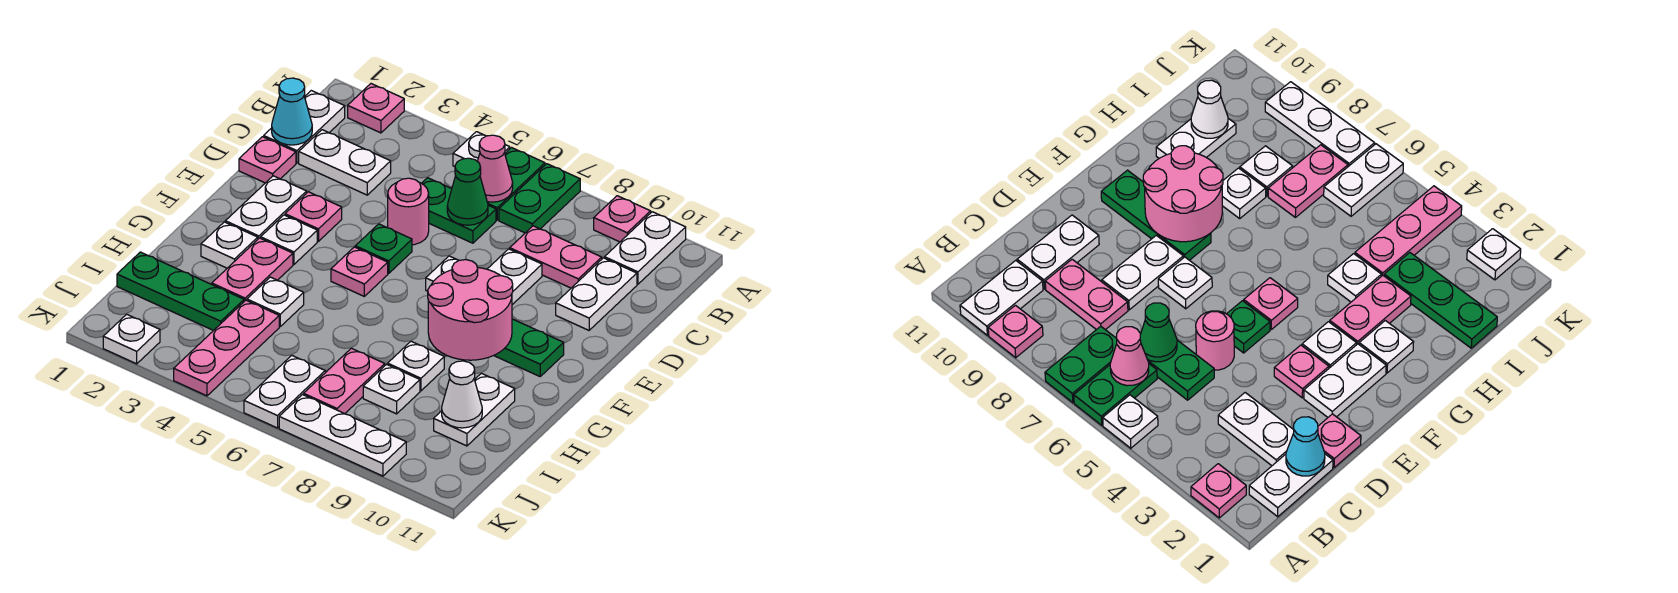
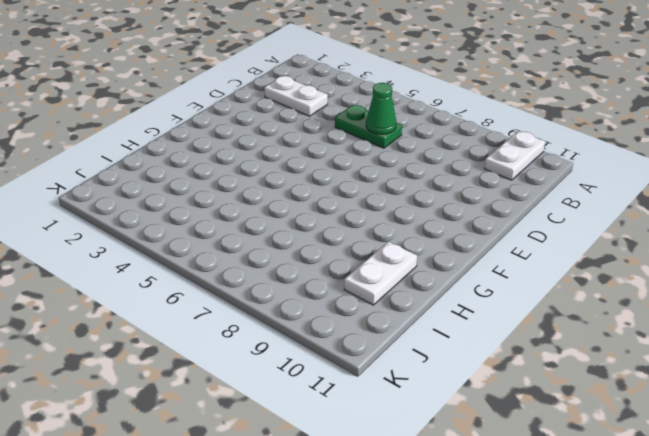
none -> pink 1x1 plate [348,84,404,133]
none -> white 1x1 plate [453,132,510,167]
none -> green 1x2 plate [487,148,545,220]
none -> green 1x2 plate [499,164,580,233]

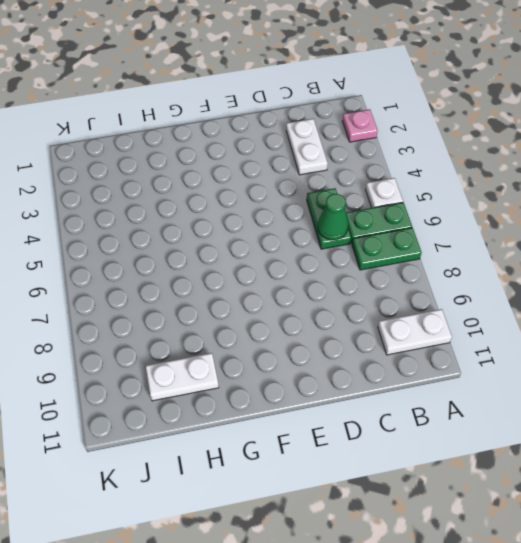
none -> pink 1x1 plate [594,196,651,242]
none -> white 1x2 plate [264,91,345,163]
none -> pink 1x2 plate [510,226,602,288]
none -> white 1x2 plate [556,258,637,330]

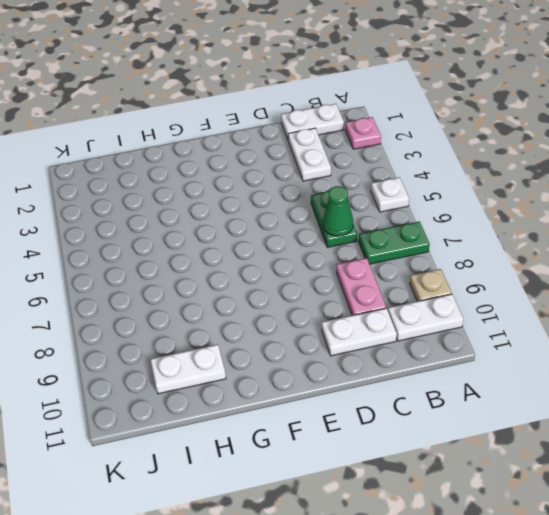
tan 1x1 plate [410,269,452,301] -> pink 1x1 plate [594,196,651,242]
none -> green 1x2 plate [487,148,545,220]
none -> pink 1x1 plate [239,137,296,183]
none -> pink 1x1 round brick [388,178,429,245]
none -> white 1x2 plate [488,249,542,305]

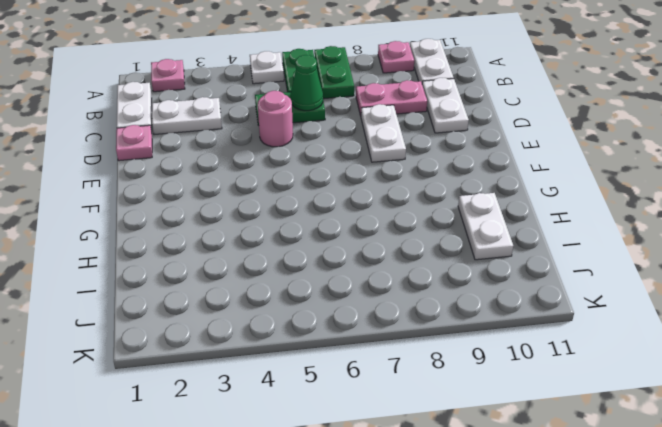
none -> white 1x2 plate [225,176,307,239]
none -> pink 1x1 plate [285,192,342,241]
none -> green 1x1 plate [355,224,412,273]
none -> white 1x1 plate [426,256,459,291]

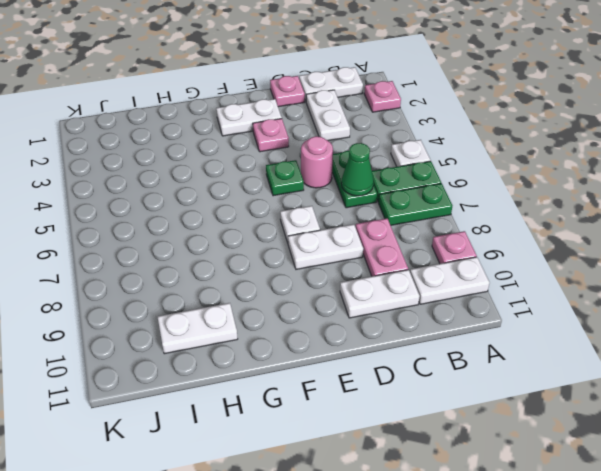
none -> white 1x1 plate [261,215,317,264]
none -> pink 1x1 plate [331,247,388,296]
none -> green 1x3 plate [494,319,564,376]
none -> white 1x1 plate [201,222,258,268]

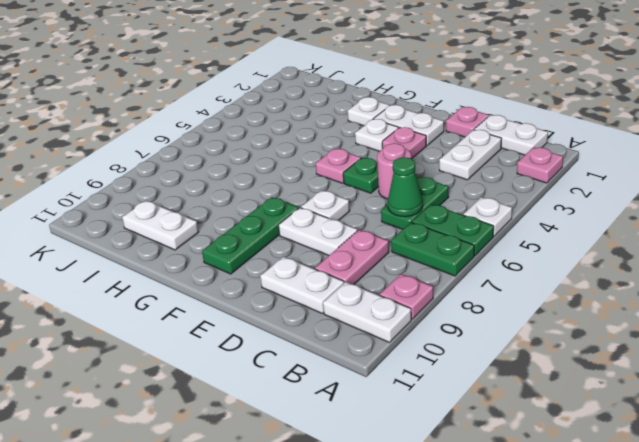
none -> pink 1x2 plate [212,238,293,301]
none -> white 1x1 plate [247,277,304,326]
none -> white 1x1 plate [388,341,444,391]
none -> green 1x3 plate [117,252,244,331]

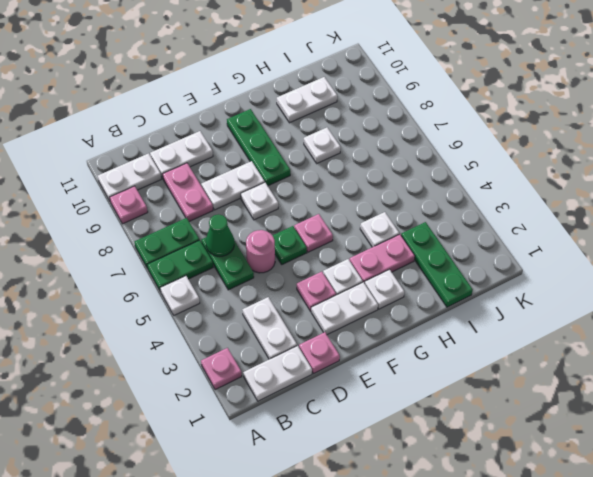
none -> pink 1x3 plate [174,300,279,396]
none -> pink 1x2 plate [304,348,385,414]
none -> white 1x1 plate [363,364,420,414]
none -> white 1x2 plate [244,355,325,428]

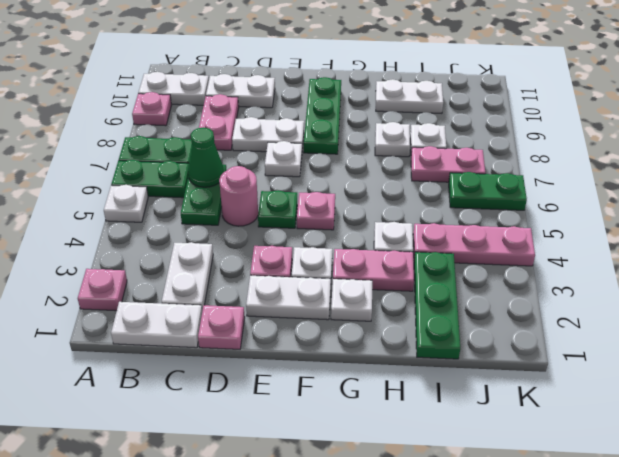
green 1x2 plate [449,172,527,210] -> white 1x2 plate [244,355,325,428]
none -> white 1x1 plate [103,314,160,364]
none -> white 1x3 plate [279,395,406,476]
none -> pink 1x1 cone [477,135,513,202]
none -> cyan 1x1 cone [272,78,312,145]

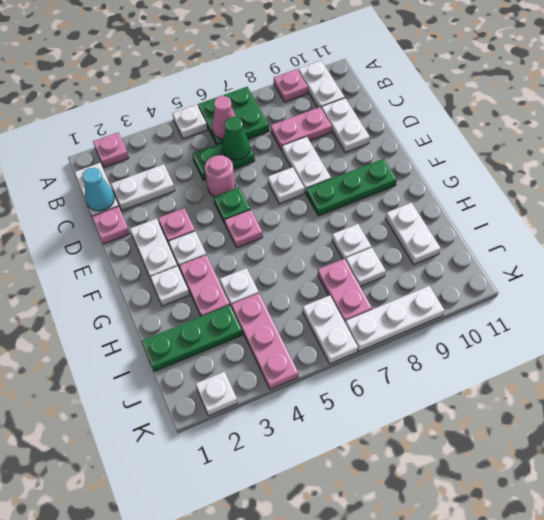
none -> pink 2x2 round brick [428,260,513,360]
none -> white 1x1 cone [442,361,482,428]

